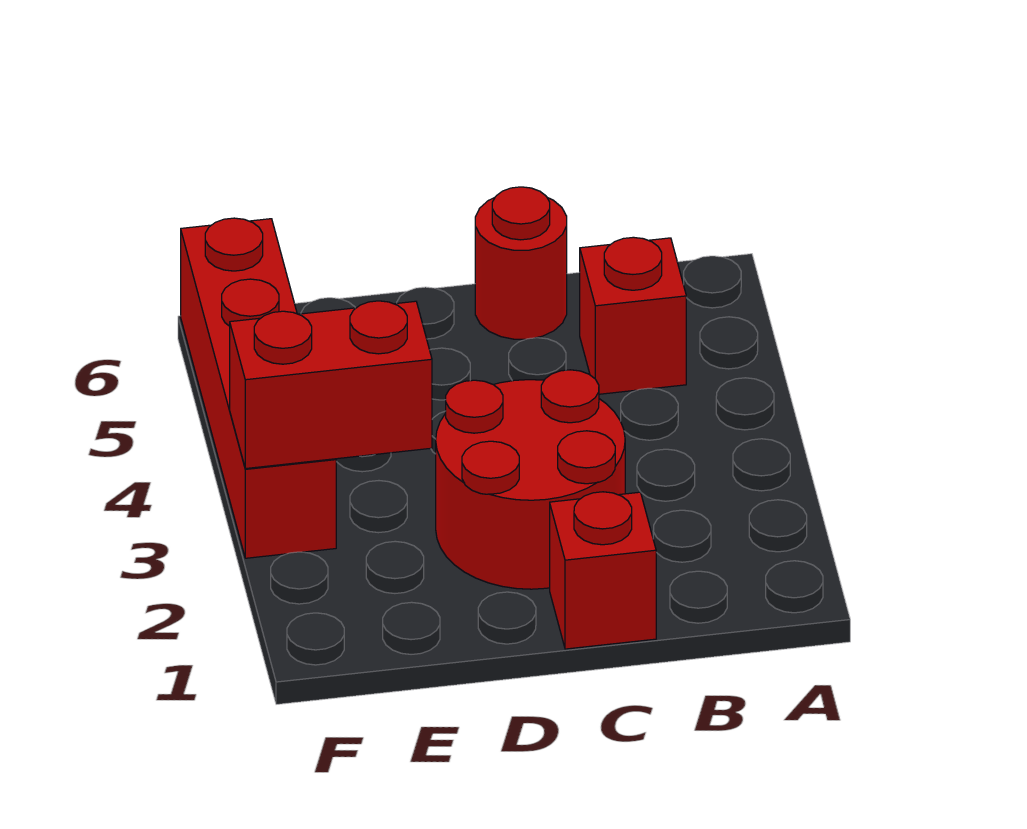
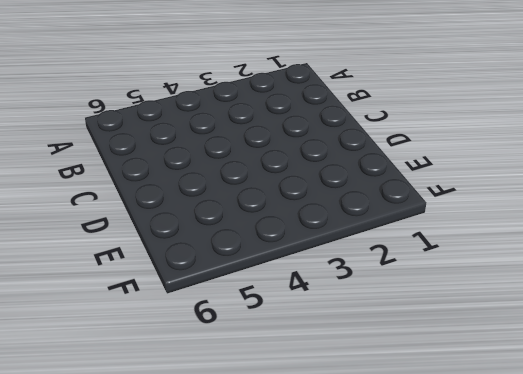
none -> red 1x1 brick [580,237,686,394]
none -> red 1x1 brick [550,492,656,649]

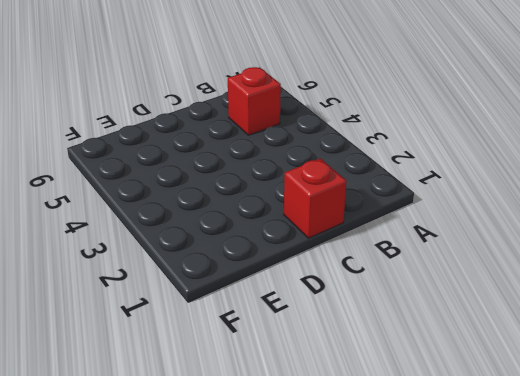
none -> red 2x2 round brick [436,370,625,589]
none -> red 1x1 round brick [475,187,567,339]

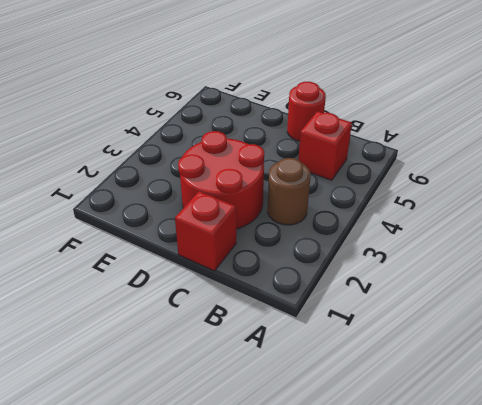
brown 1x1 round brick [268,158,311,225] -> none
none -> red 1x4 brick [181,218,336,558]
none -> red 1x2 brick [230,301,432,469]

